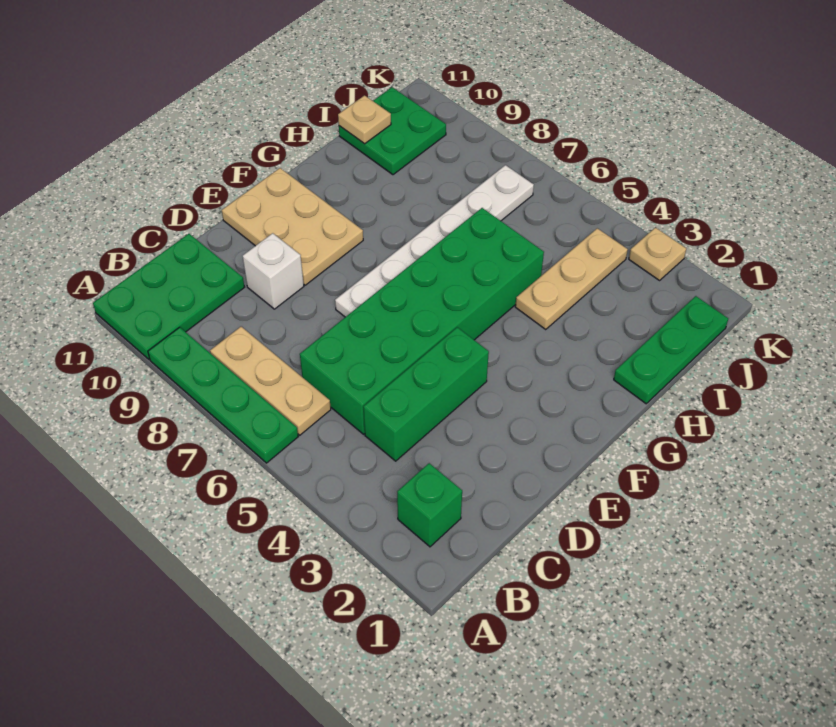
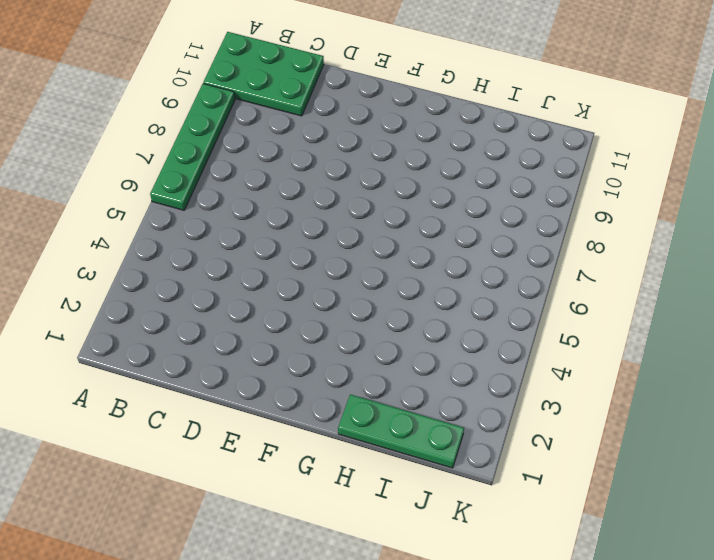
none -> green 1x1 brick [397,463,462,547]
none -> tan 1x3 plate [210,327,331,435]
none -> green 1x3 brick [364,327,489,461]

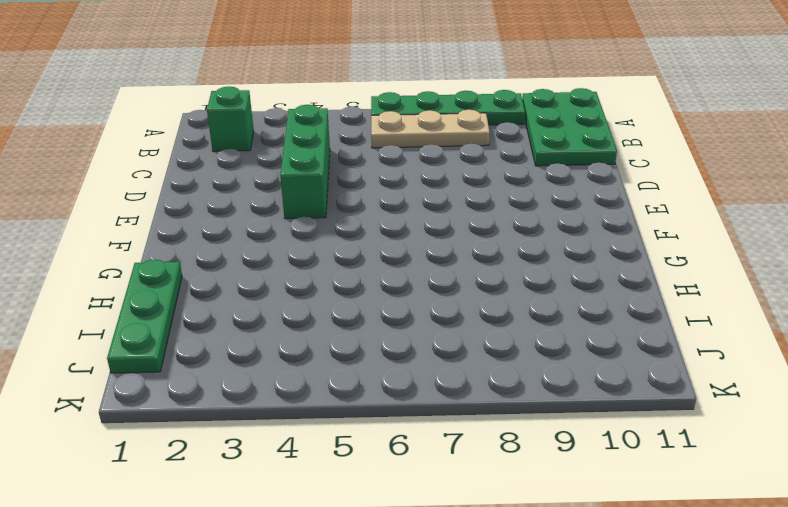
none -> green 2x6 brick [300,208,544,434]
none -> white 1x1 brick [243,233,304,309]
none -> white 1x6 plate [335,165,534,317]

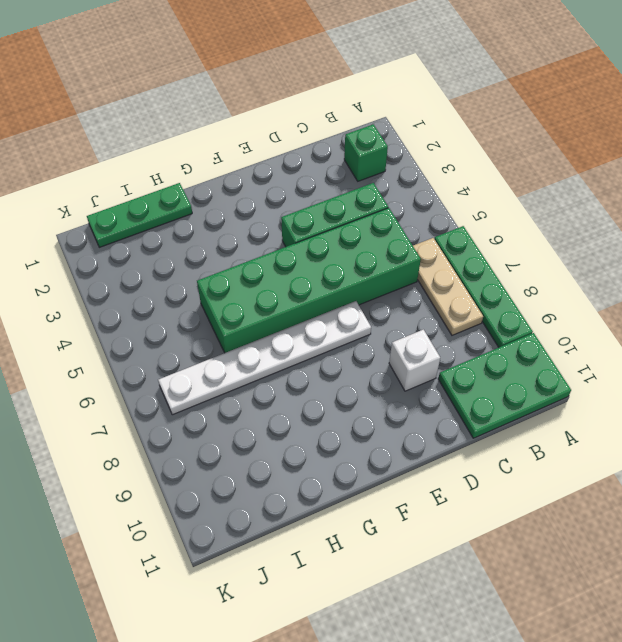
none -> tan 2x3 plate [222,168,363,285]
none -> tan 1x3 plate [515,228,628,329]
none -> green 2x2 plate [339,87,446,175]

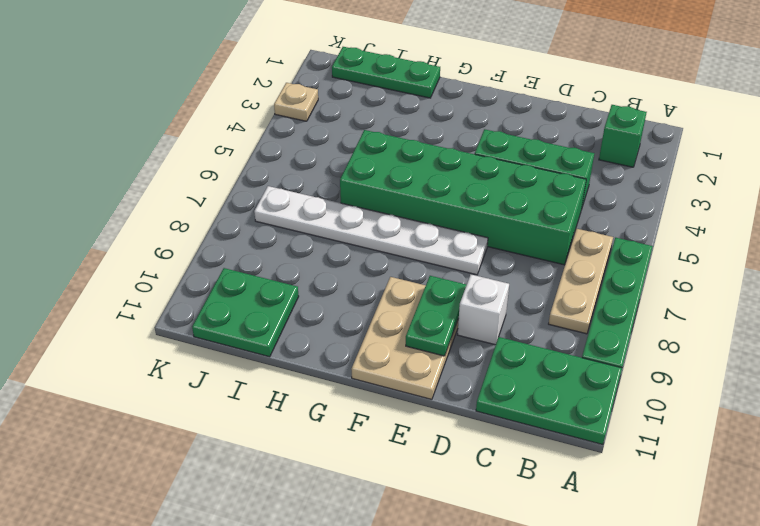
green 1x2 plate [406,276,467,356] -> none
none -> tan 1x3 plate [515,228,628,329]
none -> tan 1x1 plate [338,95,391,144]

